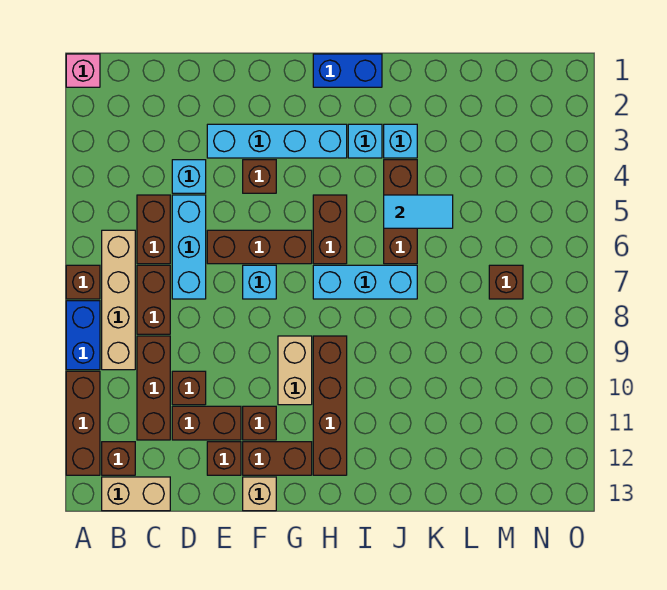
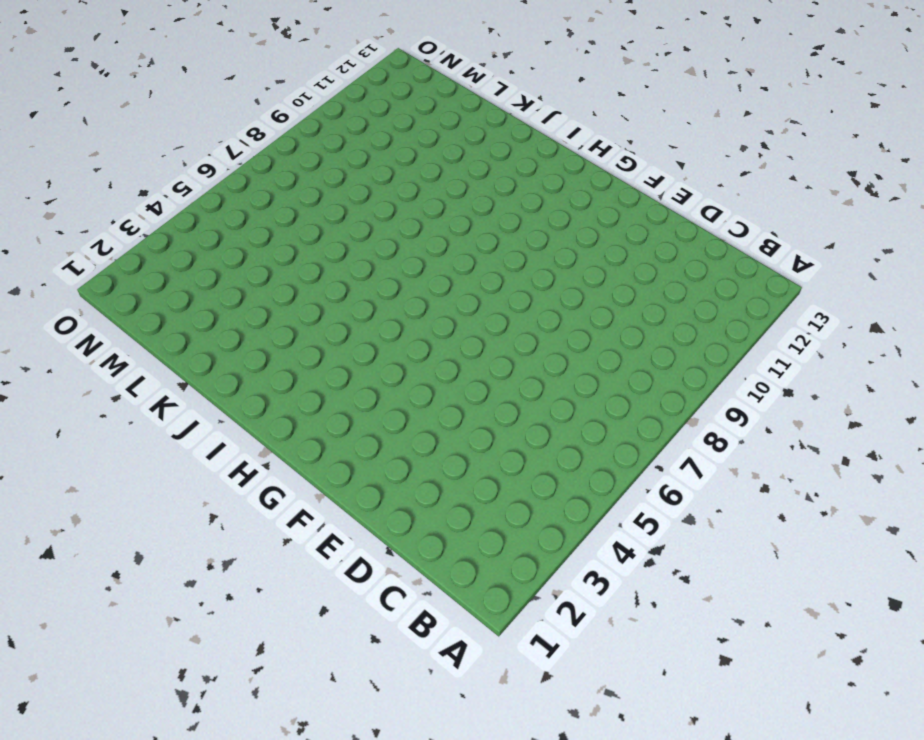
none -> pink 1x1 brick [66,54,100,87]
none -> brown 1x1 brick [66,265,100,299]
none -> blue 1x2 brick [66,301,100,370]
none -> brown 1x3 brick [66,371,100,475]

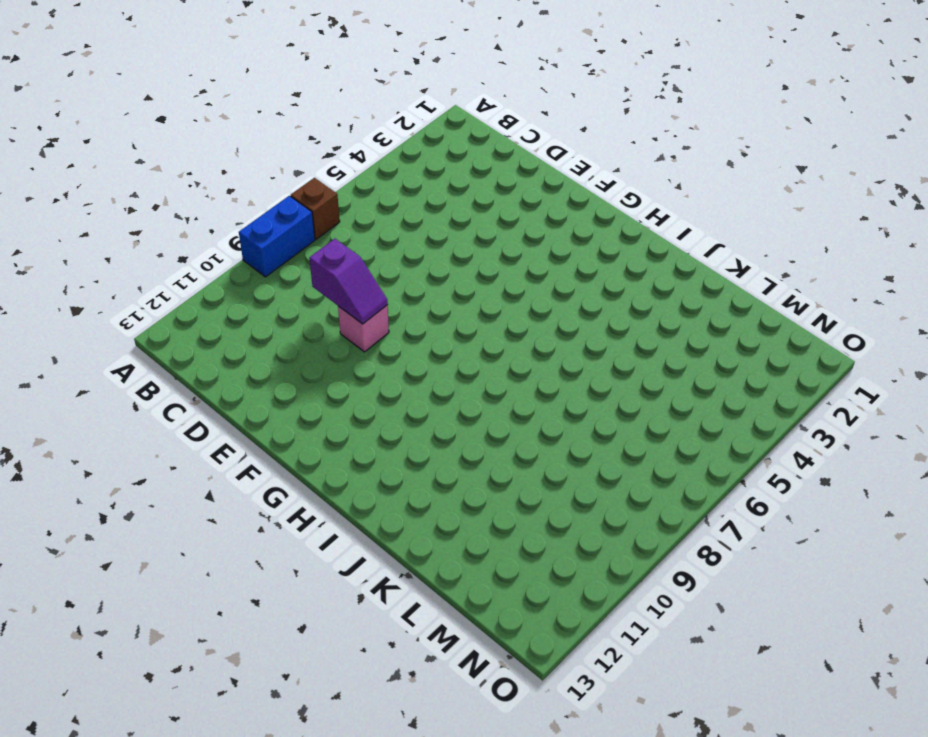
purple 1x2 slope [309,239,388,324] -> none
pink 1x1 brick [338,305,389,352] -> pink 1x1 brick moved to [66,54,100,87]
none -> brown 1x3 brick [66,371,100,475]
none -> tan 1x4 brick [102,230,135,370]
none -> brown 1x1 brick [102,442,135,475]
none -> tan 1x2 brick [102,477,170,511]

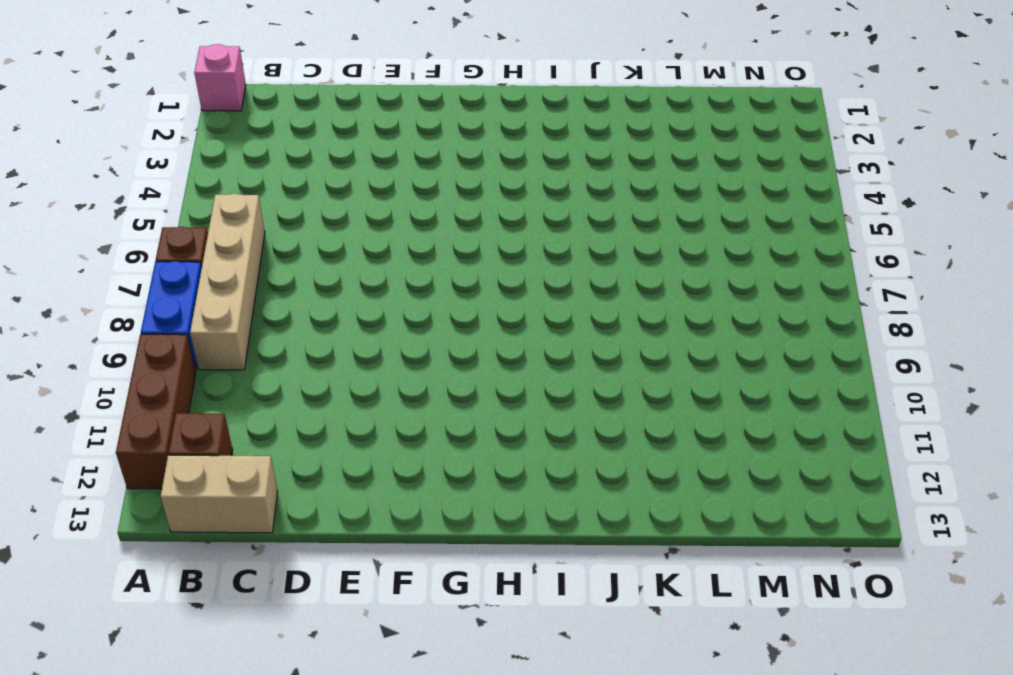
none -> brown 1x2 brick [137,195,170,264]
none -> brown 1x2 brick [137,265,170,334]
none -> brown 1x3 brick [137,336,170,440]
none -> cyan 1x1 brick [172,160,206,193]

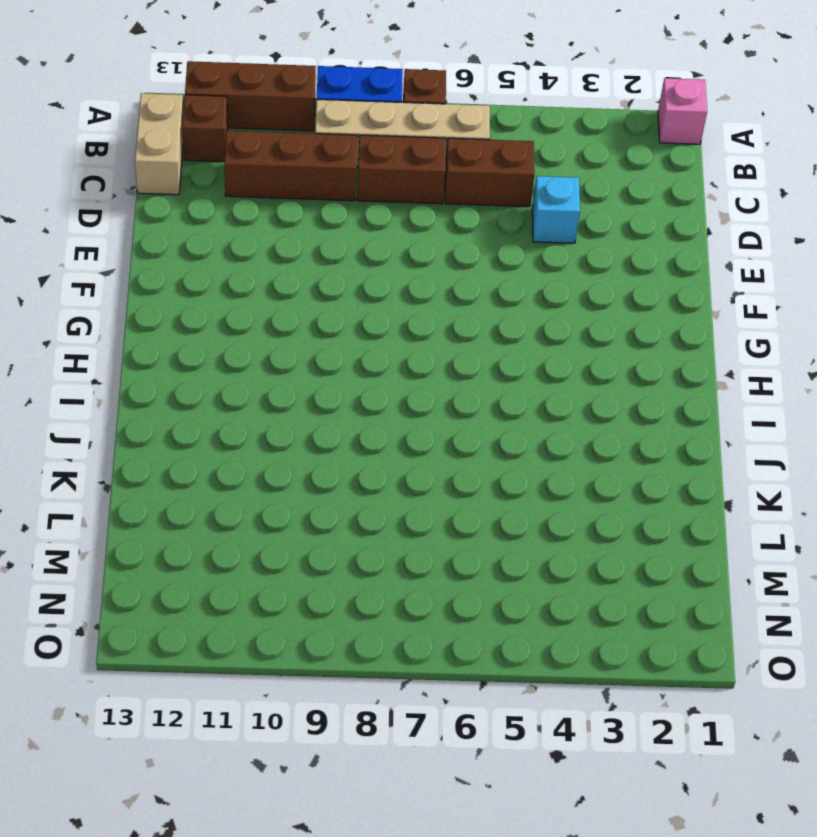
none -> cyan 1x3 brick [172,195,206,299]
none -> brown 1x1 brick [172,371,206,405]
none -> brown 1x2 brick [172,406,241,440]
none -> cyan 1x4 brick [207,124,347,158]

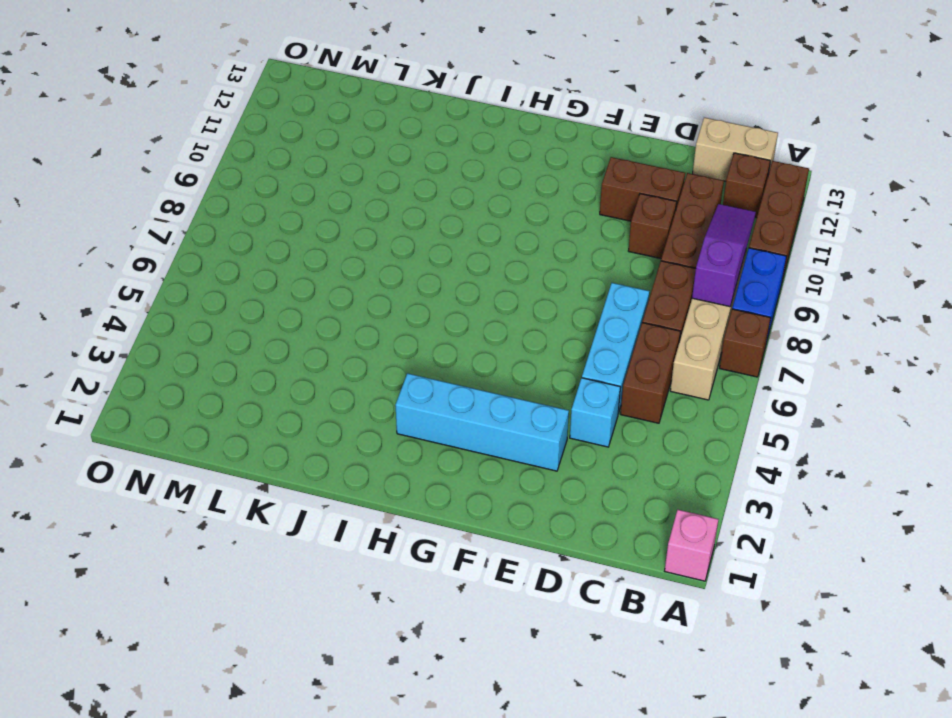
purple 1x3 slope [692,204,756,307] -> none
none -> brown 1x3 brick [207,230,312,264]
none -> brown 1x1 brick [207,442,241,475]
none -> brown 1x1 brick [243,160,276,193]
none -> cyan 1x1 brick [243,265,276,299]

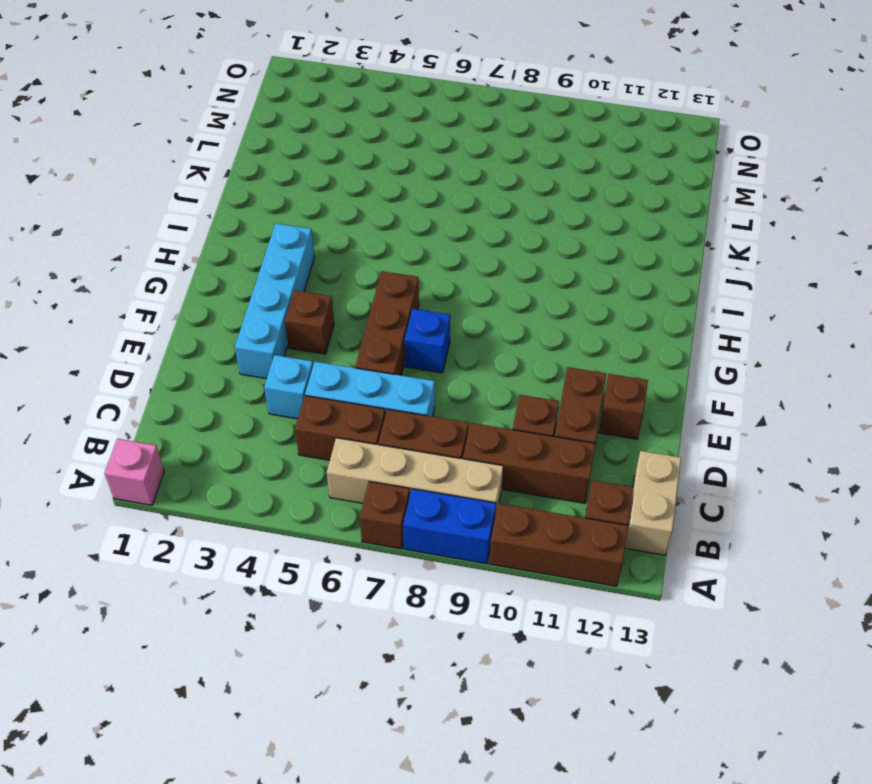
blue 1x1 brick [405,309,450,373] -> cyan 1x1 brick [243,265,276,299]
none -> brown 1x1 brick [243,406,276,440]
none -> brown 1x2 brick [243,442,312,475]
none -> tan 1x1 brick [243,477,276,511]
none -> tan 1x2 brick [278,336,312,405]

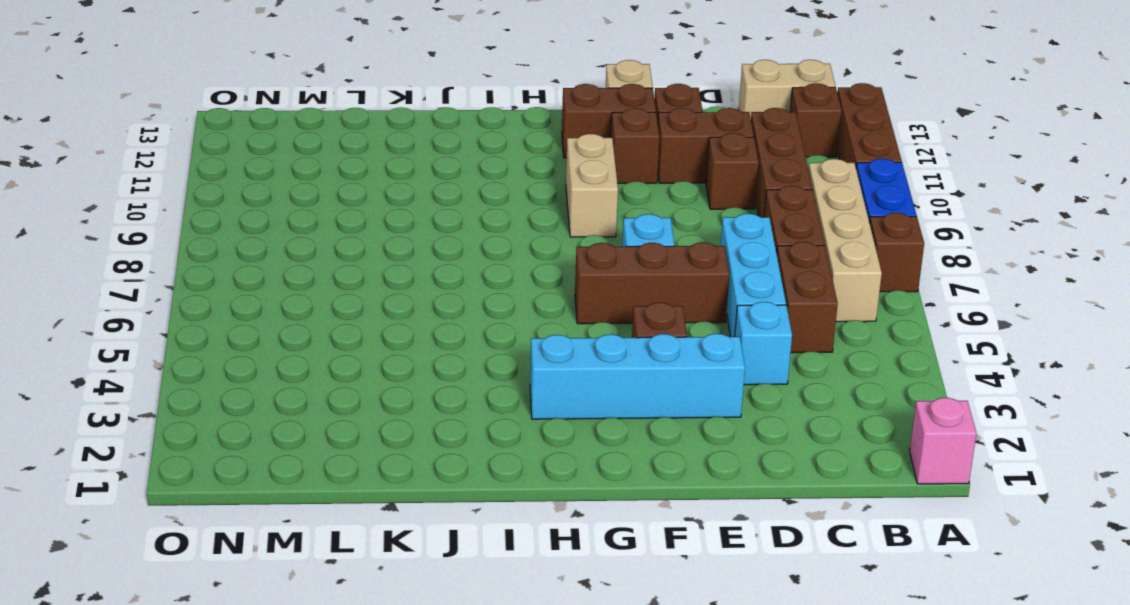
none -> blue 1x2 brick [313,54,382,87]
none -> brown 1x2 brick [313,195,347,264]
none -> cyan 1x3 brick [313,265,417,299]
none -> brown 1x4 brick [313,336,347,475]

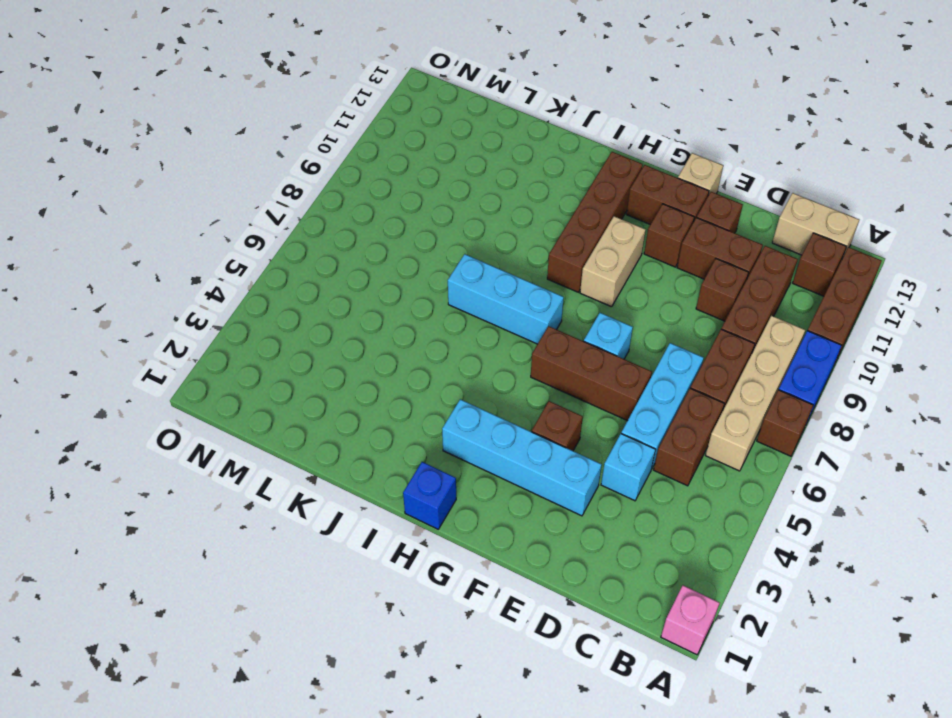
blue 1x1 brick [403,462,456,529] -> blue 1x2 brick [313,54,382,87]
none -> brown 1x2 brick [313,195,347,264]
none -> cyan 1x1 brick [348,124,382,158]
none -> cyan 1x1 brick [384,124,417,158]
none -> brown 1x3 brick [384,160,417,264]

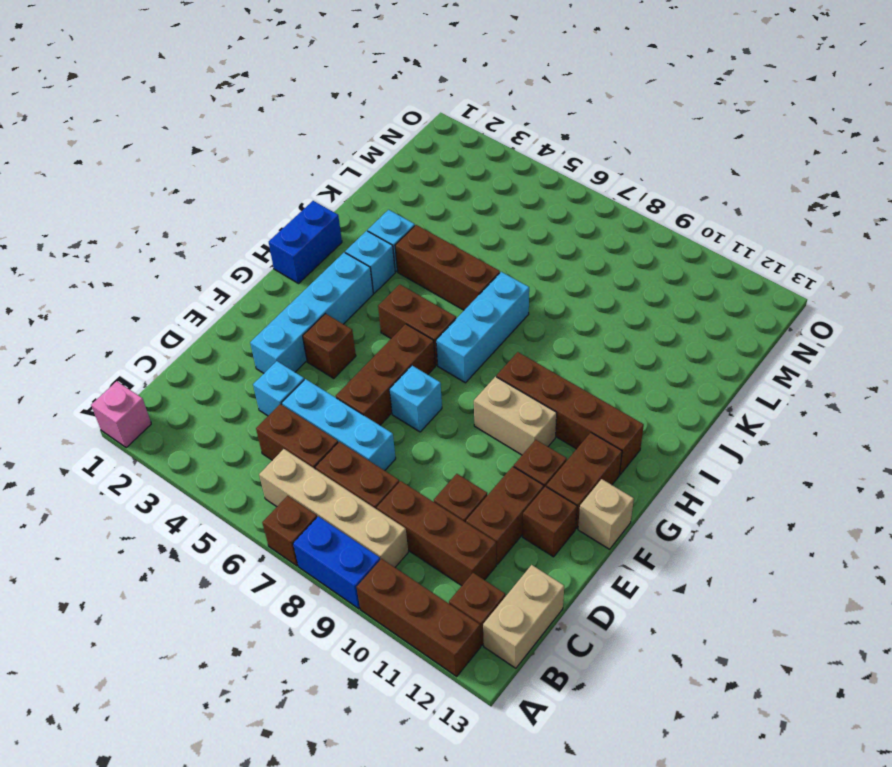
none -> brown 1x1 brick [489,265,523,299]
none -> cyan 1x2 tile [384,195,453,228]

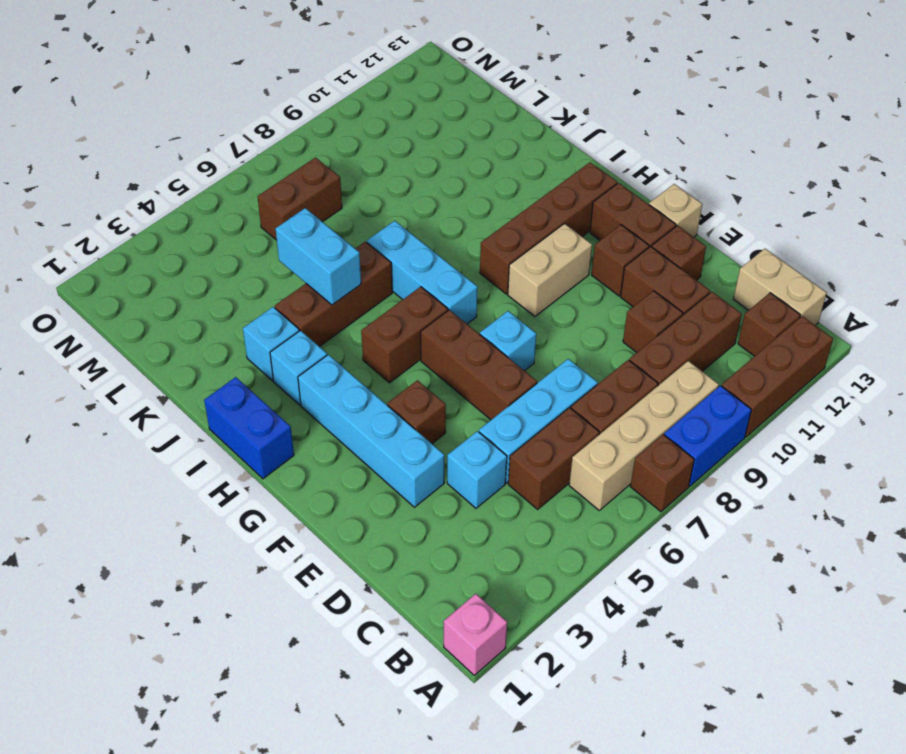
cyan 1x2 brick [276,208,361,305] -> cyan 1x2 tile [384,195,453,228]
brown 1x2 brick [257,158,342,240] -> brown 1x1 brick [489,265,523,299]

